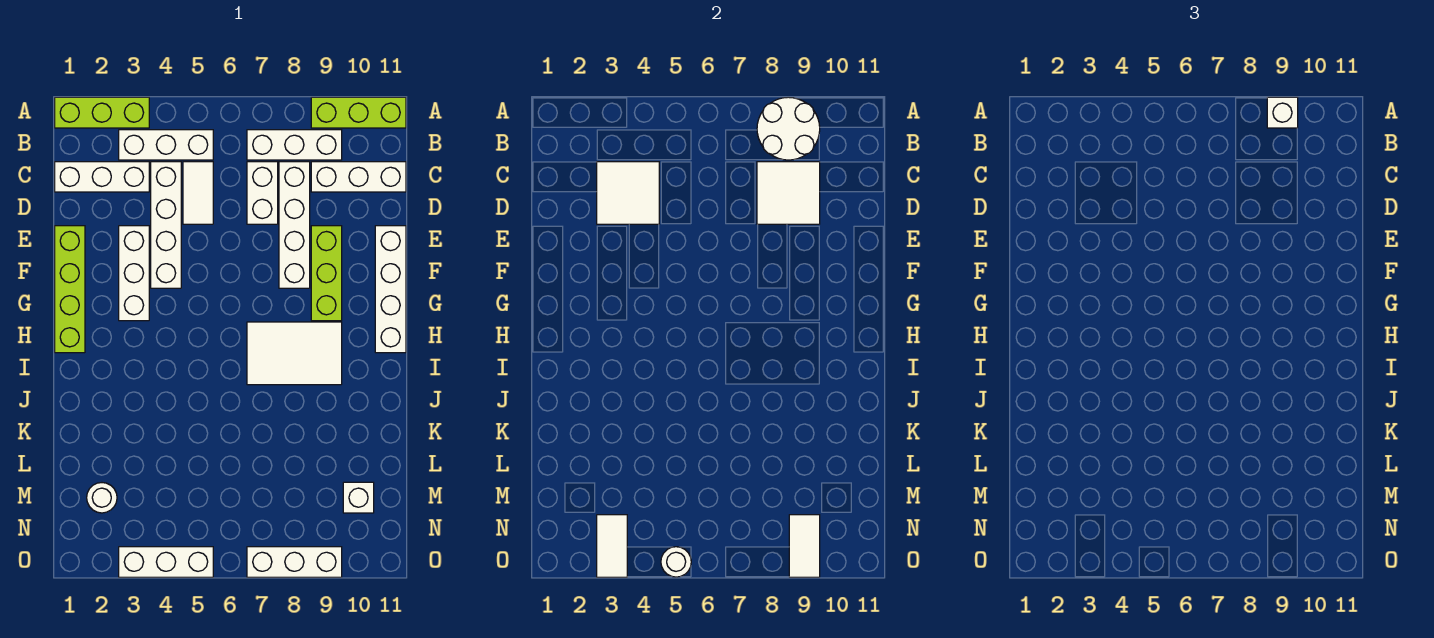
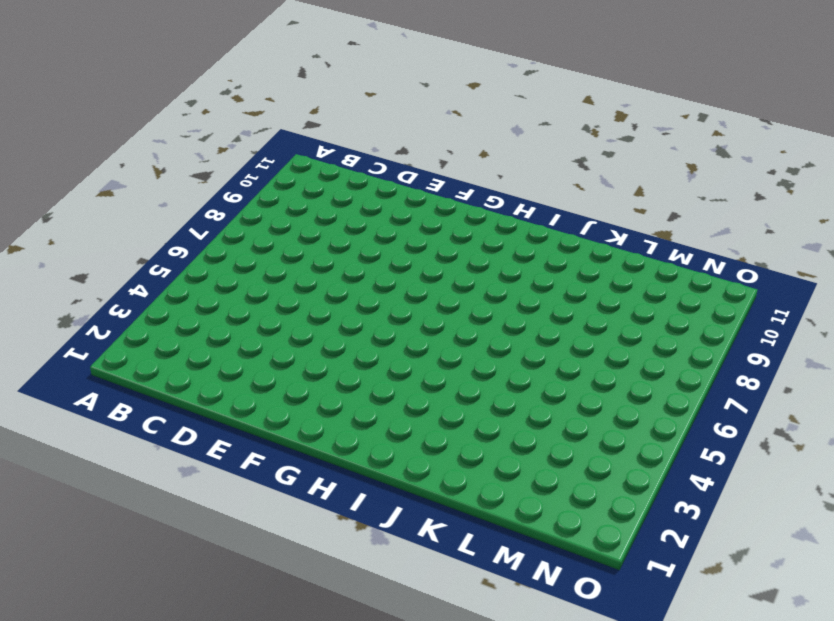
none -> lime 1x3 brick [55,97,149,128]
none -> lime 1x3 brick [311,97,406,128]
none -> white 1x3 brick [119,130,213,160]

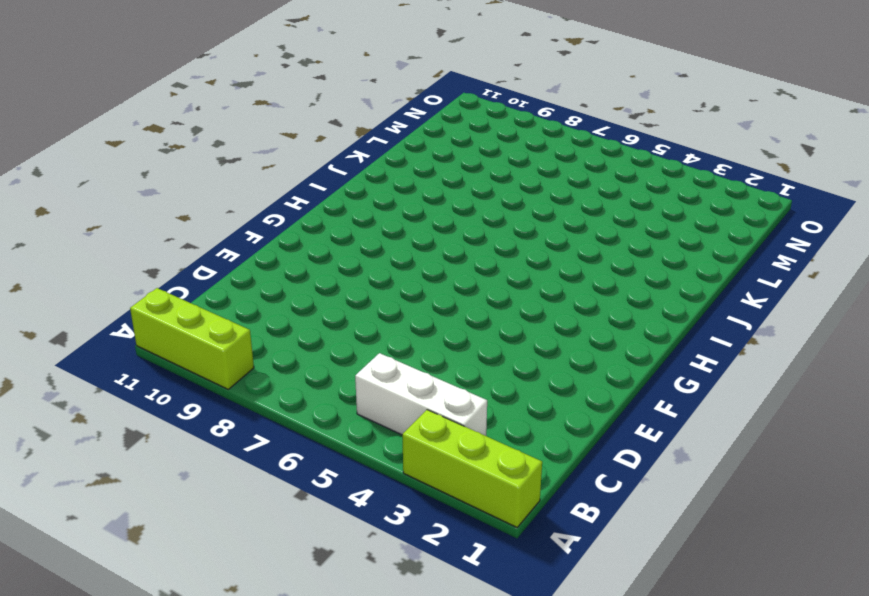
none -> white 1x3 brick [247,130,342,160]
none -> white 1x3 brick [55,162,149,192]
none -> white 1x4 brick [151,162,181,288]

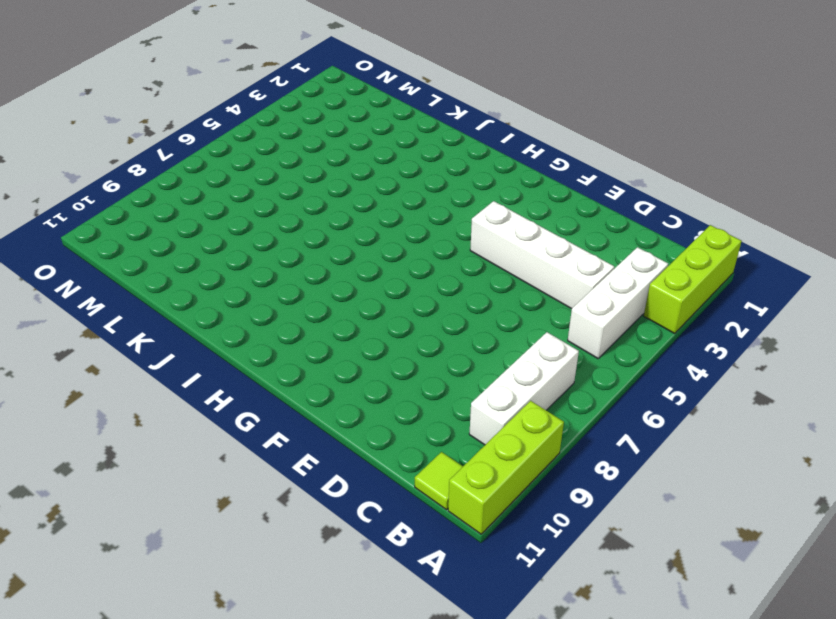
lime 1x1 tile [415,452,463,510] -> none
none -> white 1x3 brick [55,162,149,192]
none -> white 1x2 tile [183,162,213,224]
none -> white 1x2 brick [247,162,278,224]

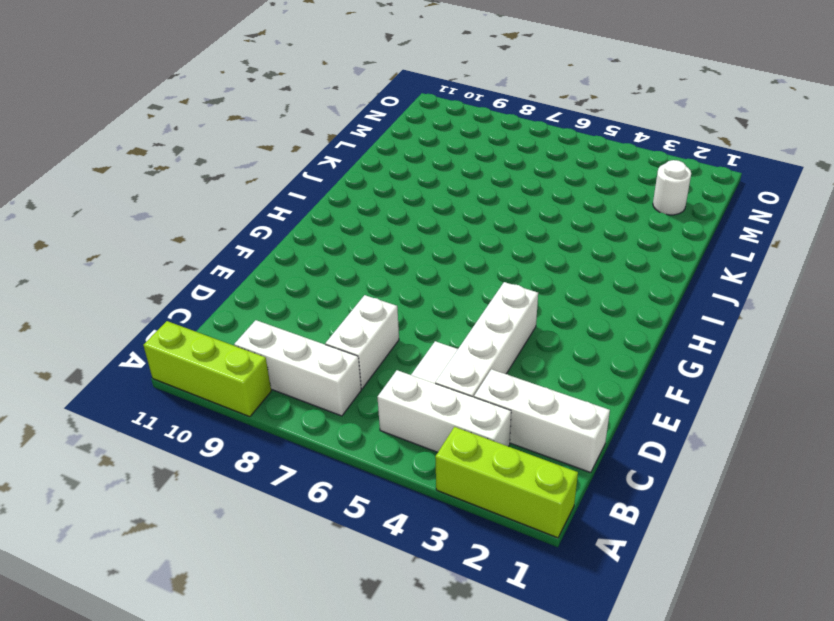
none -> white 1x4 brick [279,162,310,288]
none -> white 1x3 brick [311,162,406,192]
none -> lime 1x4 brick [55,226,85,353]

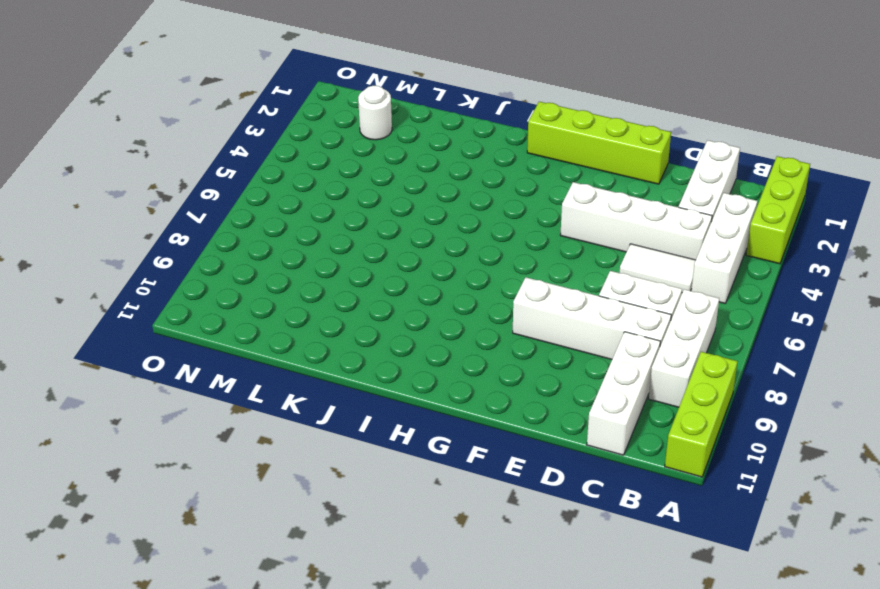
none -> white 1x3 brick [119,226,149,321]
none -> lime 1x3 brick [311,226,342,321]
none -> white 1x4 brick [375,226,406,353]

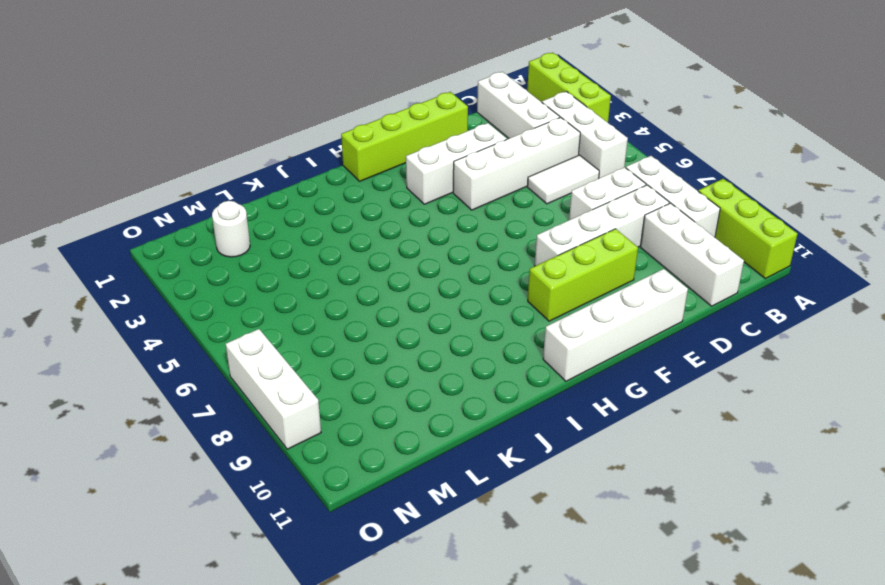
none -> white 2x3 tile [247,322,342,385]
none -> white 1x1 brick [343,482,374,513]
none -> white 1x3 brick [119,547,213,577]

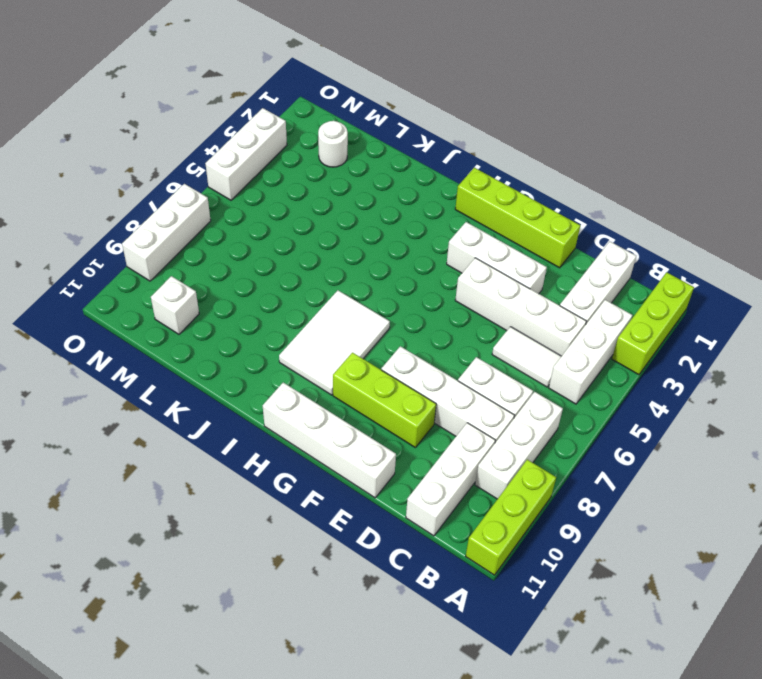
none -> white 2x2 round brick [757,97,820,160]
none -> white 2x2 tile [597,162,659,224]
none -> white 2x2 tile [757,162,820,224]

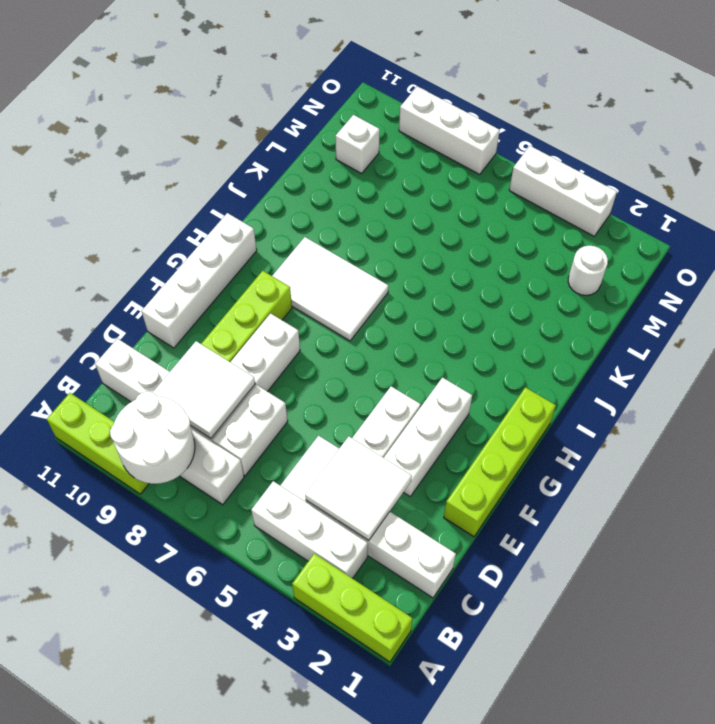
none -> white 1x2 tile [597,515,627,577]
none -> white 1x2 tile [789,515,820,577]
none -> white 1x1 round brick [661,547,691,577]

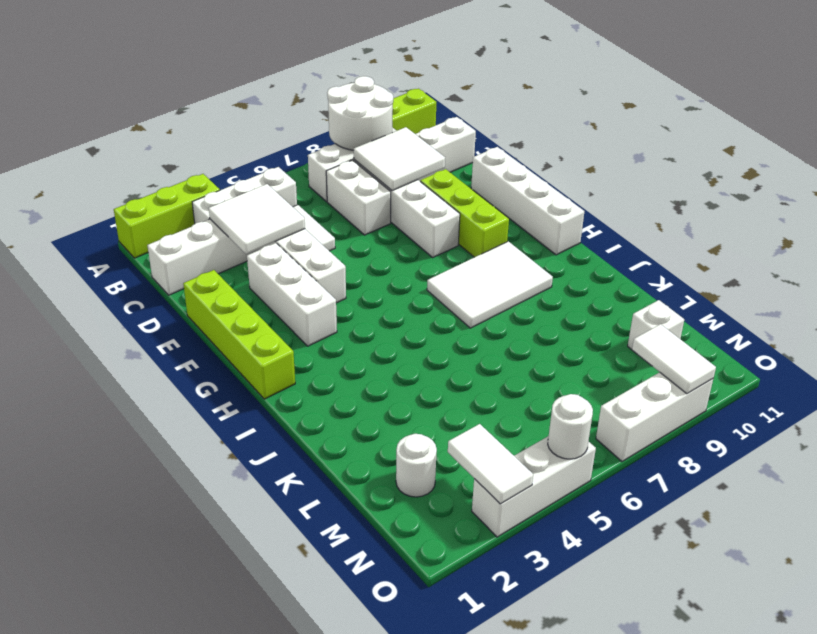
none -> white 1x1 brick [1267,97,1298,128]

